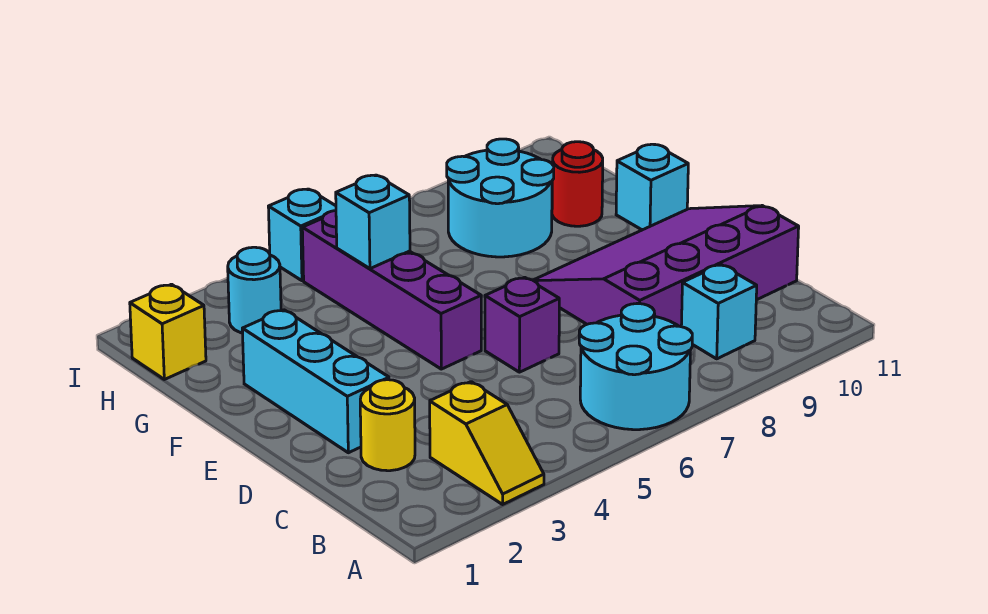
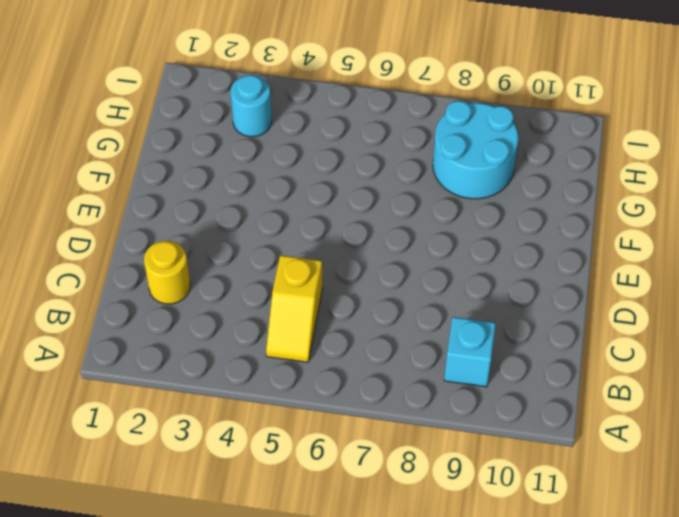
yellow 1x2 slope [266,255,323,362] -> yellow 1x2 slope moved to [430,382,544,504]
none -> cyan 2x2 round brick [579,304,692,430]
none -> purple 3x4 slope [533,206,799,327]
none -> cyan 1x3 brick [242,310,389,453]

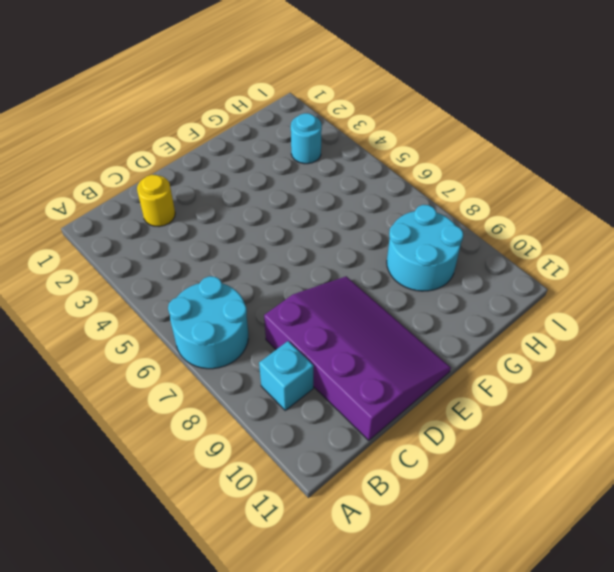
none -> yellow 1x2 slope [430,382,544,504]
none -> cyan 1x3 brick [242,310,389,453]
none -> purple 1x1 brick [485,277,559,372]

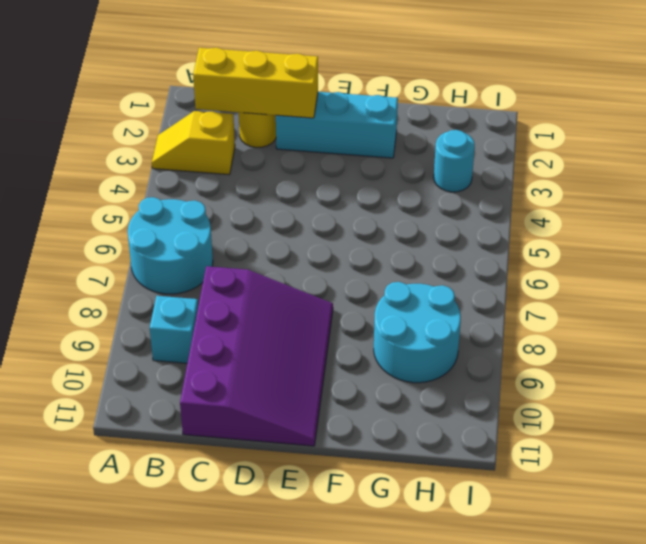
yellow 1x3 brick [193,48,318,118] -> none
none -> purple 1x1 brick [485,277,559,372]
none -> purple 1x4 brick [302,211,481,369]
none -> cyan 1x1 brick [616,144,688,230]

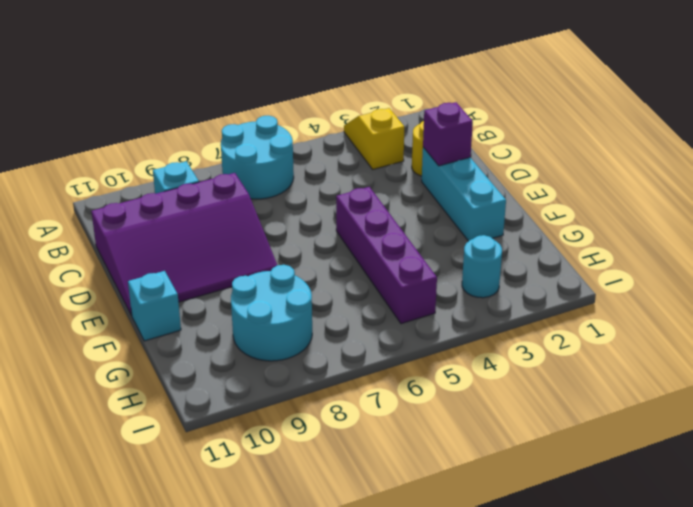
purple 1x1 brick [423,102,473,166] -> purple 1x1 brick moved to [485,277,559,372]
none -> red 1x1 round brick [552,142,603,226]
none -> yellow 1x1 brick [130,284,206,379]
none -> cyan 1x1 brick [268,189,336,281]

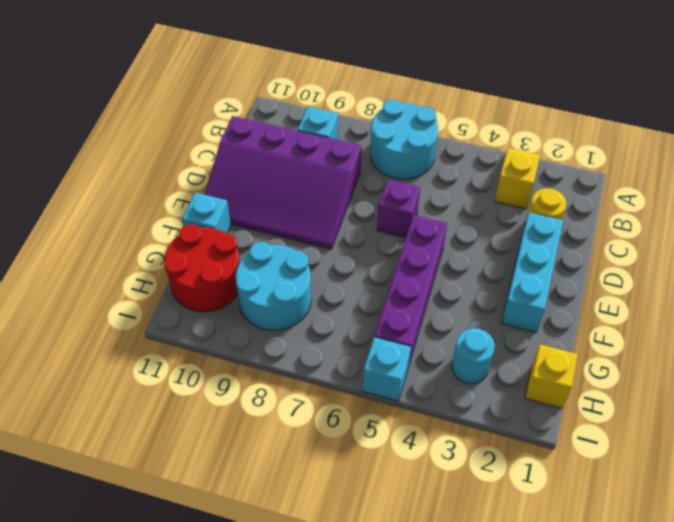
red 2x2 round brick [164,224,240,312] -> red 1x1 round brick [552,142,603,226]
none -> cyan 1x1 brick [336,175,410,269]

